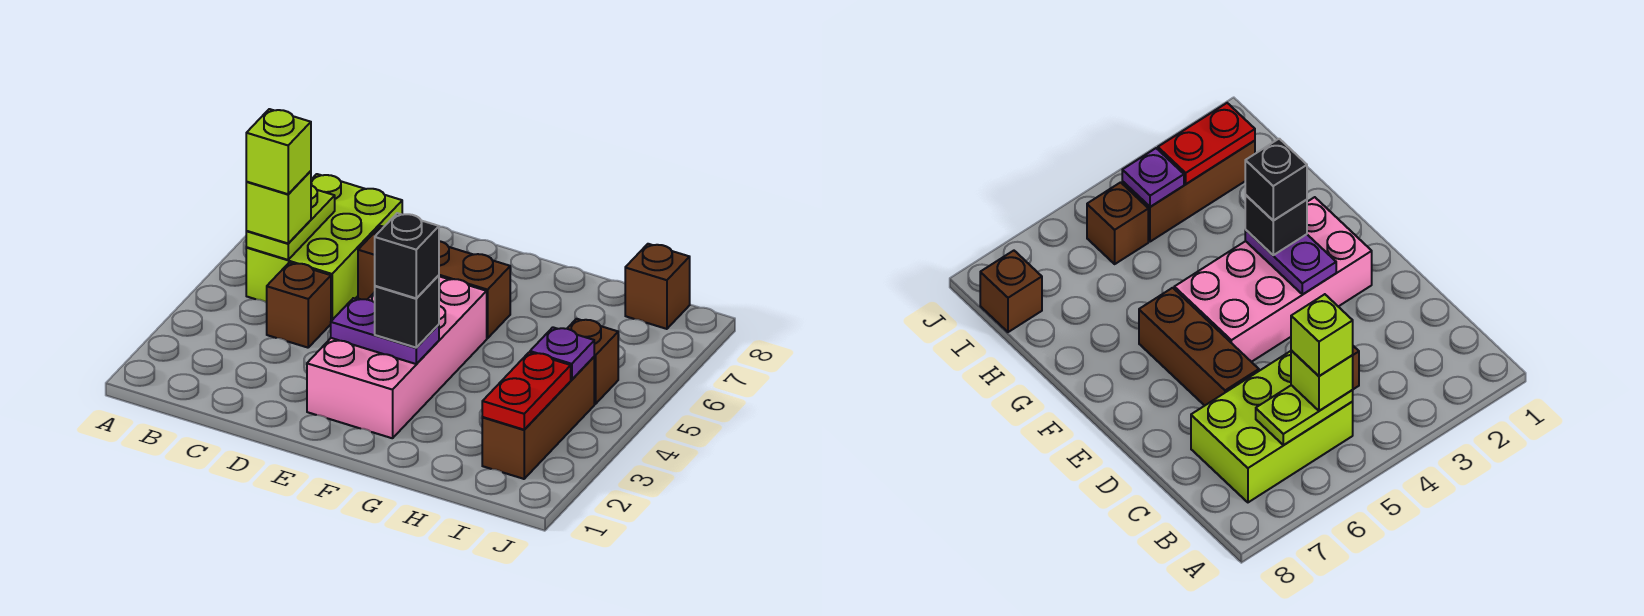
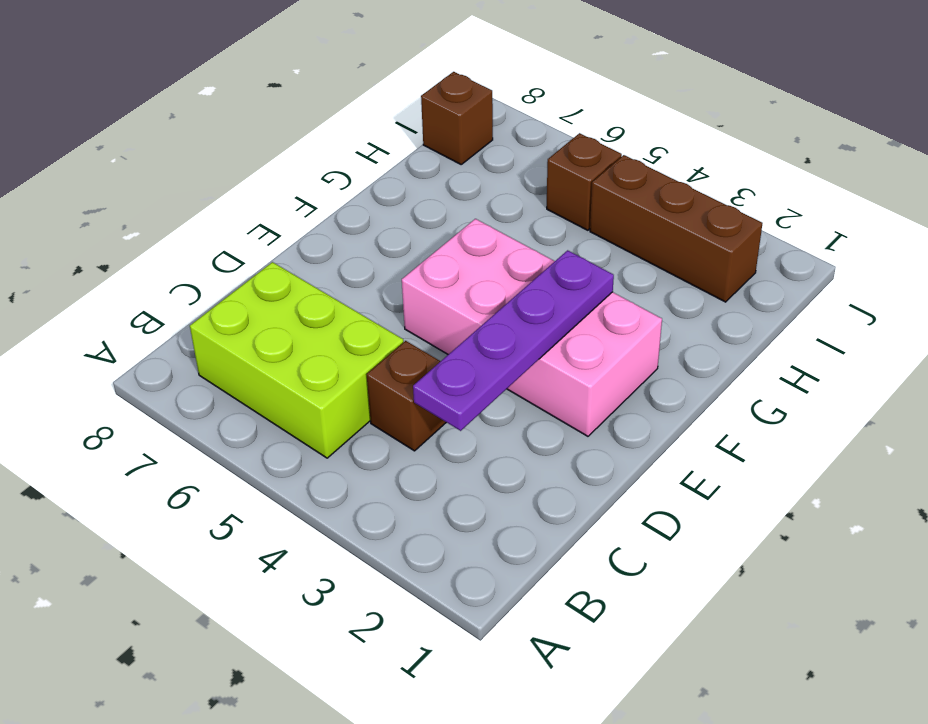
purple 1x4 plate [413,250,614,431] -> purple 1x2 plate [331,298,439,364]
none -> brown 1x3 brick [358,226,510,338]
none -> lime 1x2 plate [246,185,335,260]
none -> red 1x2 plate [482,352,571,430]

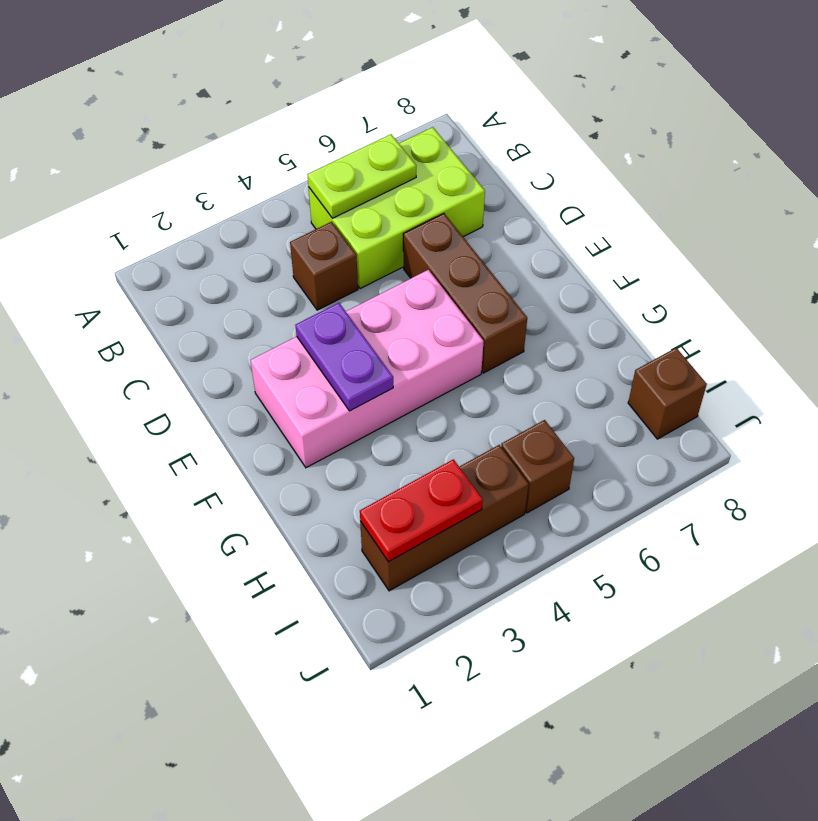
none -> purple 1x1 plate [530,327,594,380]
none -> lime 1x1 brick [246,171,311,243]
none -> black 1x1 brick [375,275,439,348]

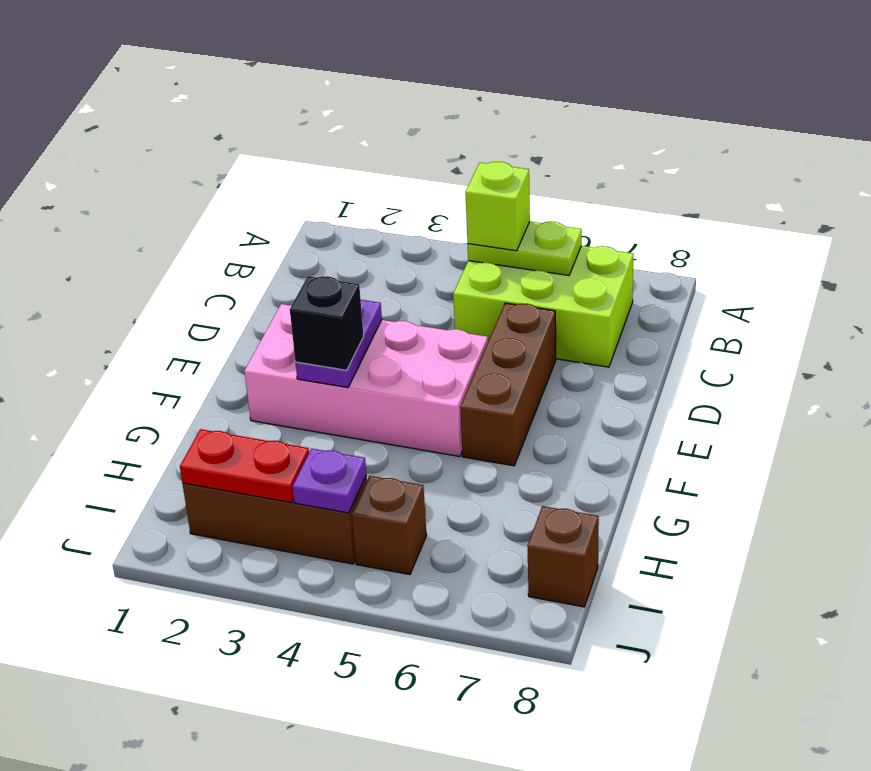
none -> brown 1x1 brick [267,262,331,348]
none -> lime 1x1 brick [246,109,311,194]
none -> black 1x1 brick [375,213,439,298]

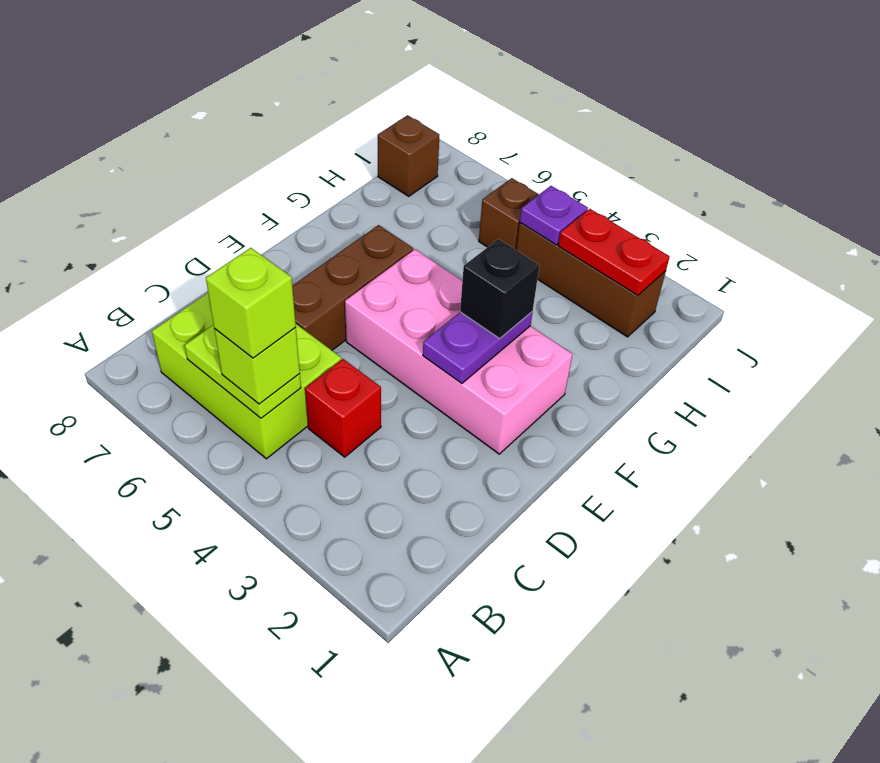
red 1x1 brick [305,359,381,457] -> brown 1x1 brick [267,262,331,348]
none -> black 1x1 brick [375,213,439,298]

